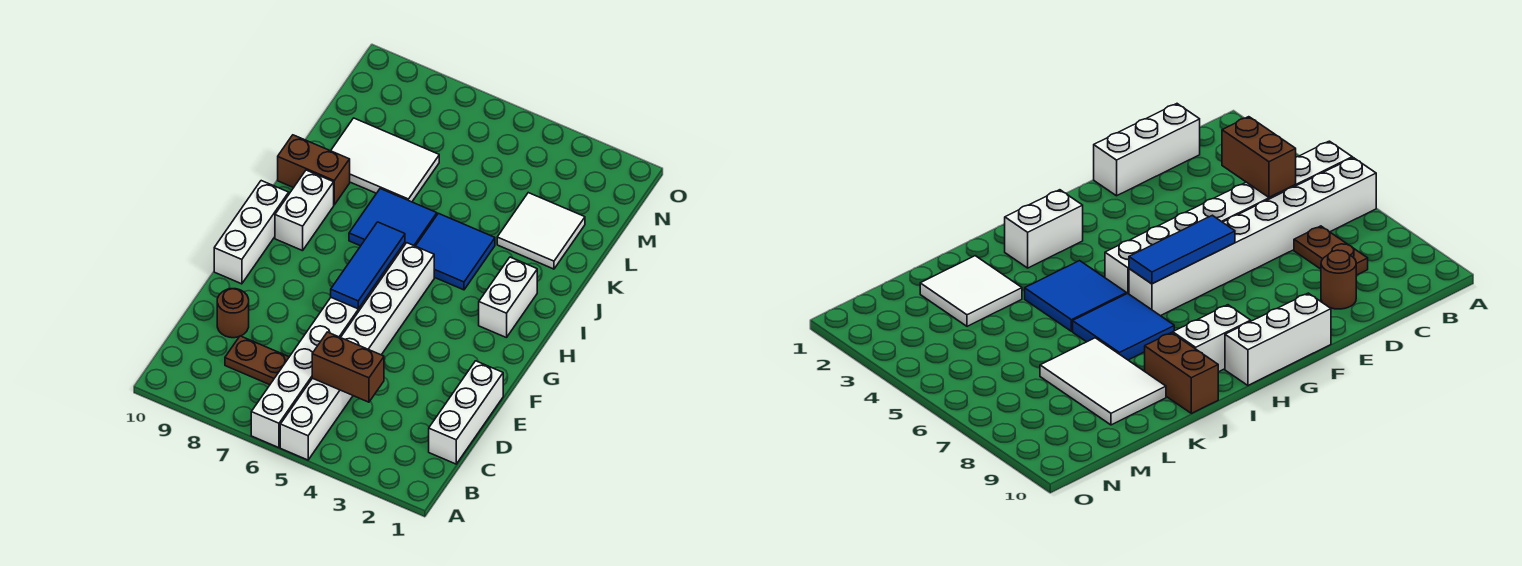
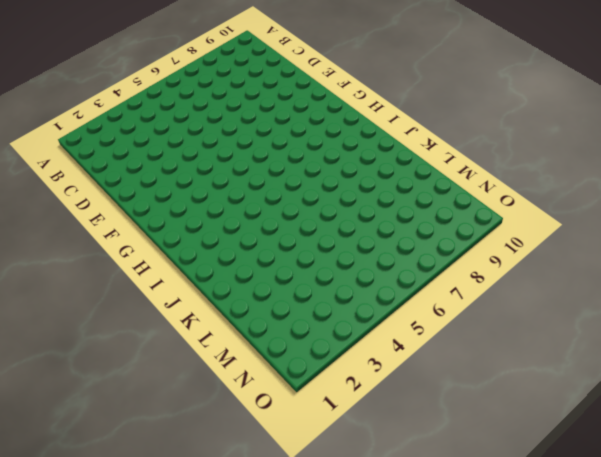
none -> white 1x8 brick [280,243,434,460]
none -> white 1x8 brick [251,243,405,448]
none -> white 1x3 brick [429,361,503,464]

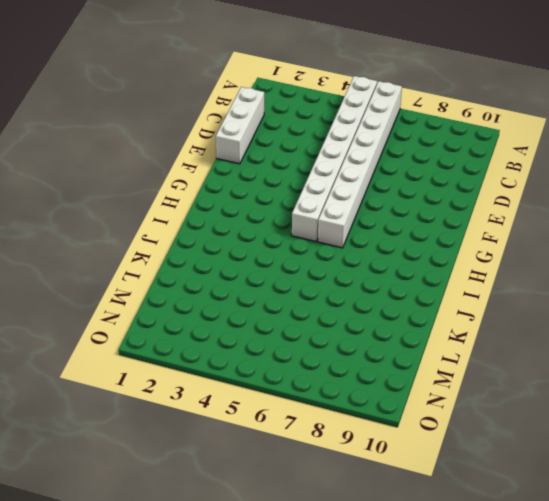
none -> brown 1x2 plate [225,336,289,385]
none -> brown 1x1 round brick [217,289,249,338]
none -> white 1x3 brick [214,181,289,284]

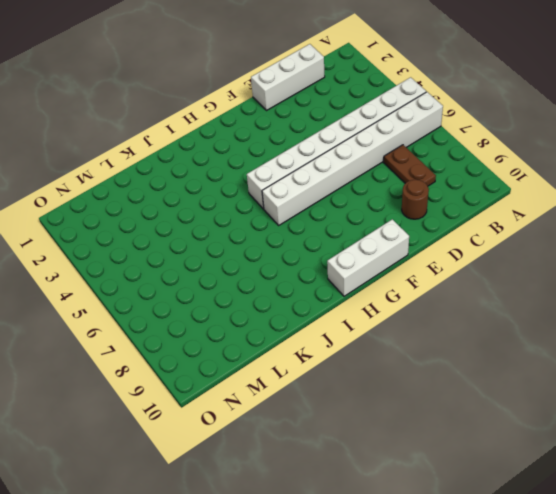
none -> white 1x2 brick [479,257,537,338]
none -> white 1x2 brick [275,170,334,251]
none -> blue 2x2 tile [416,213,495,290]

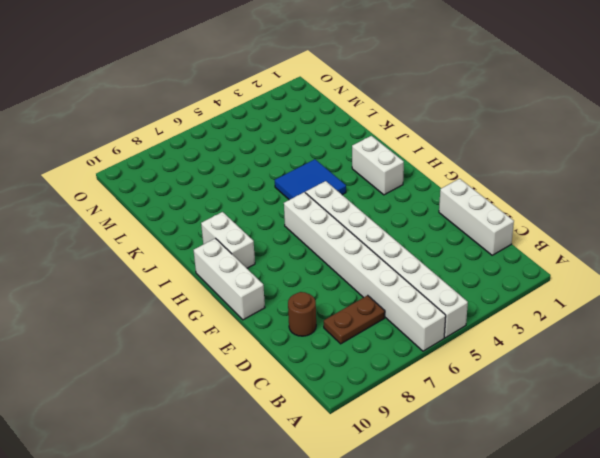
none -> blue 2x2 tile [349,189,437,246]
none -> brown 1x2 brick [278,135,350,205]
none -> white 2x2 tile [497,193,585,269]

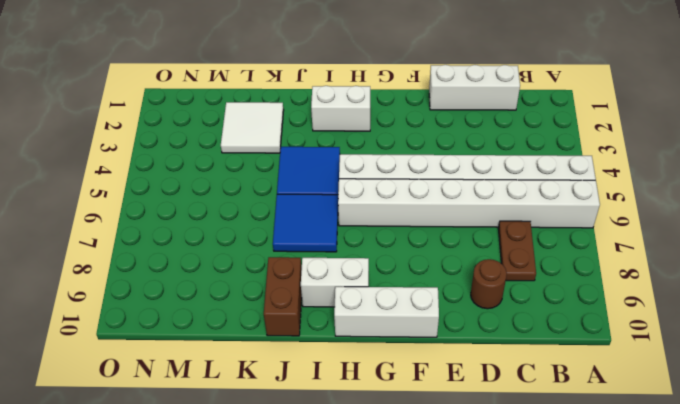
none -> white 2x3 tile [331,118,439,202]
none -> brown 1x2 brick [312,332,384,402]
none -> blue 1x3 tile [331,222,405,309]

